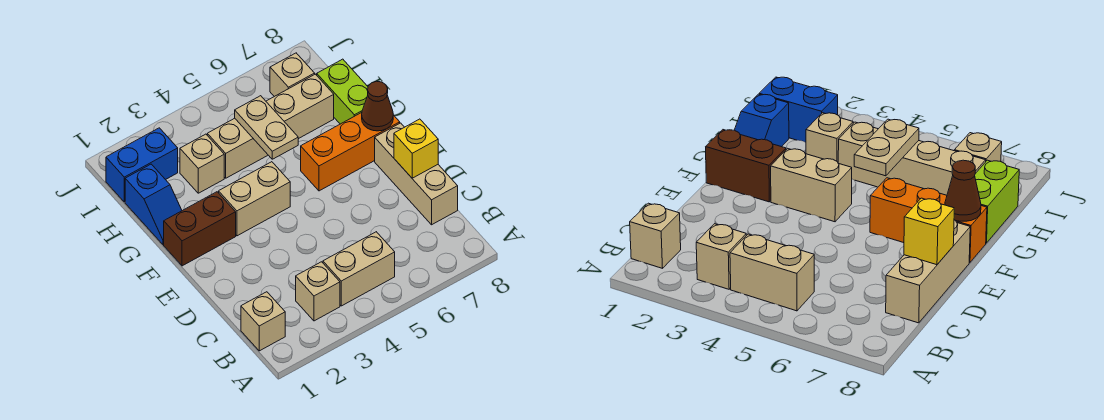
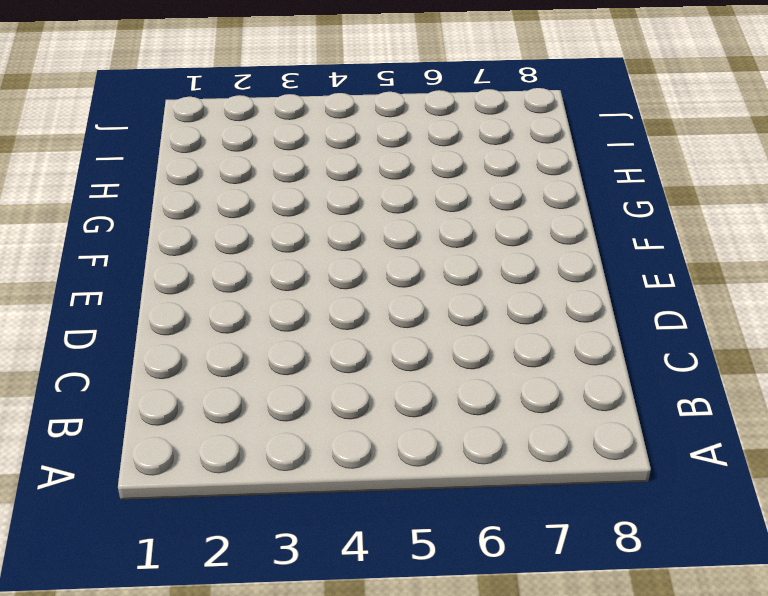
none -> tan 1x1 brick [241,292,285,351]
none -> tan 1x1 brick [296,262,340,321]
none -> tan 1x2 brick [323,232,395,306]

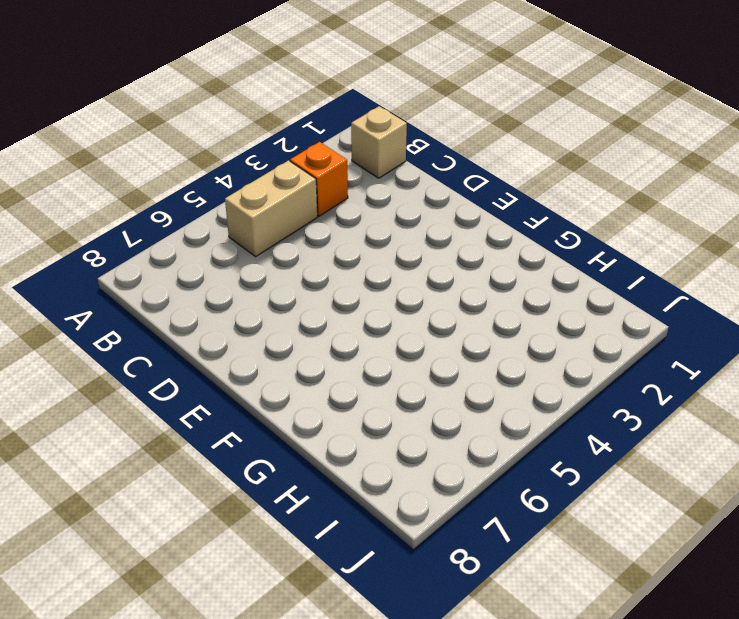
orange 1x1 brick [290,142,348,216] -> tan 1x1 brick [296,262,340,321]
none -> tan 1x3 brick [375,123,458,225]
none -> brown 1x2 brick [164,192,236,266]
none -> tan 1x2 brick [219,162,290,236]

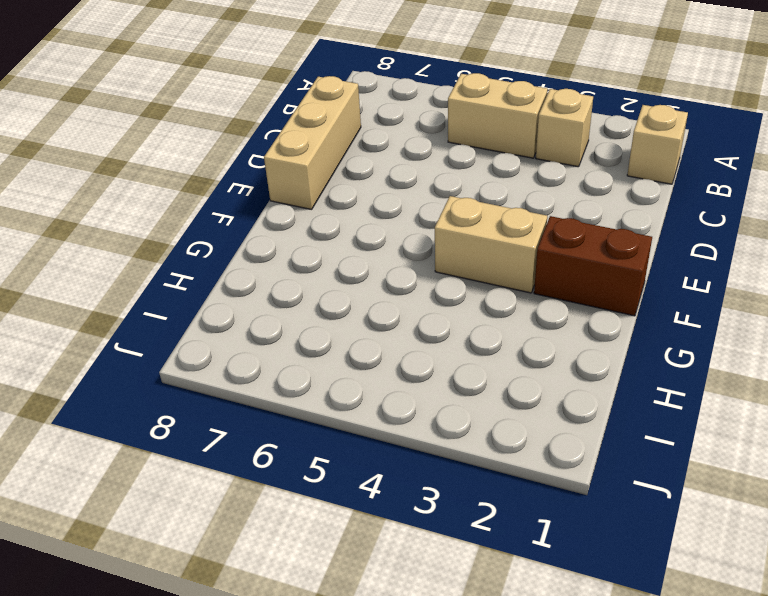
none -> orange 1x3 brick [301,113,400,191]
none -> blue 1x2 slope [125,164,182,244]
none -> lime 1x2 brick [317,59,368,124]

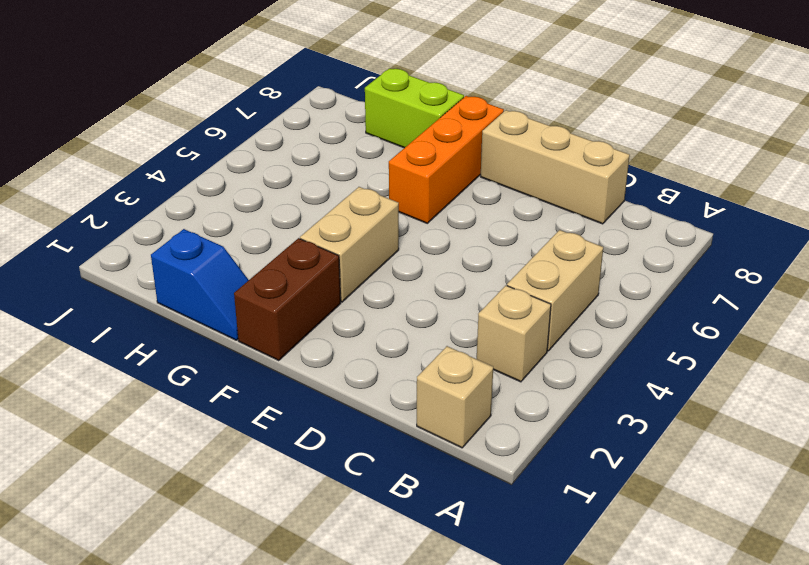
none -> tan 1x1 brick [180,134,224,193]
none -> tan 1x4 brick [207,74,334,178]
none -> blue 1x2 brick [106,128,178,202]

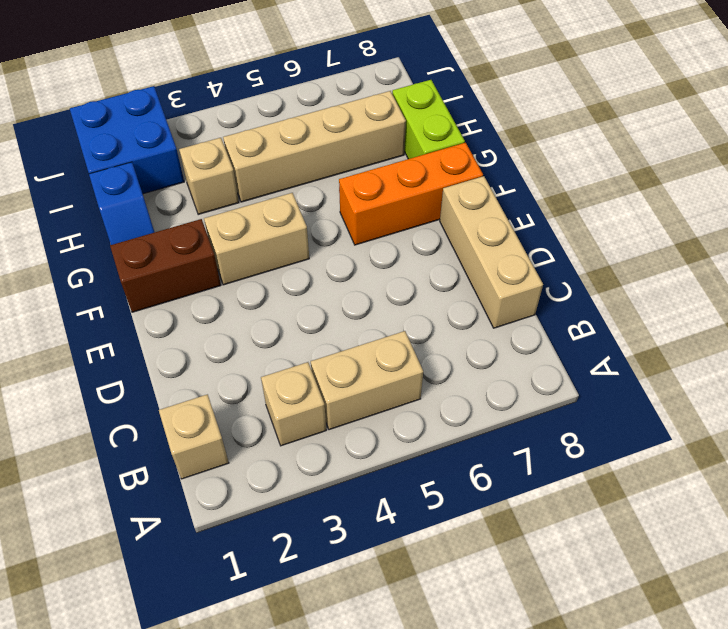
blue 2x2 brick [70,86,184,194] -> blue 1x2 brick [106,128,178,202]
none -> tan 1x1 brick [270,53,315,97]
none -> yellow 1x1 brick [394,119,438,178]
none -> brown 1x1 cone [362,81,393,131]

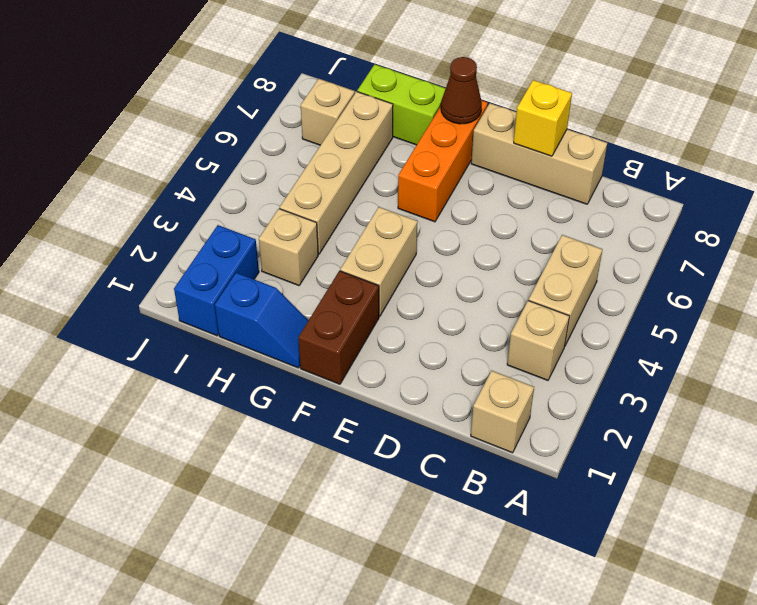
none -> tan 1x2 plate [235,96,298,159]

